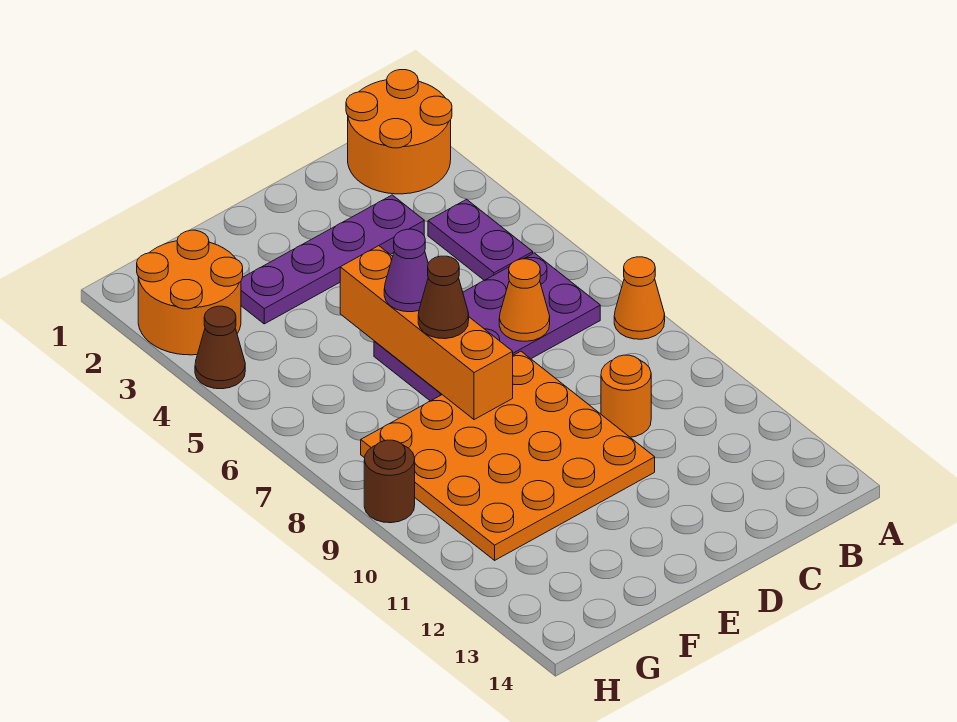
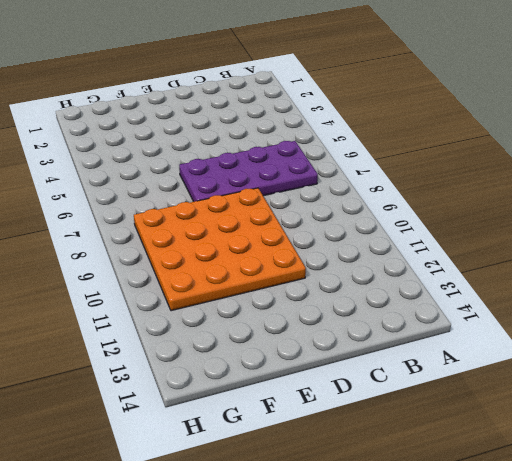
none -> orange 2x2 round brick [346,70,452,194]
none -> orange 1x1 cone [614,257,665,339]
none -> purple 1x2 plate [428,199,533,280]

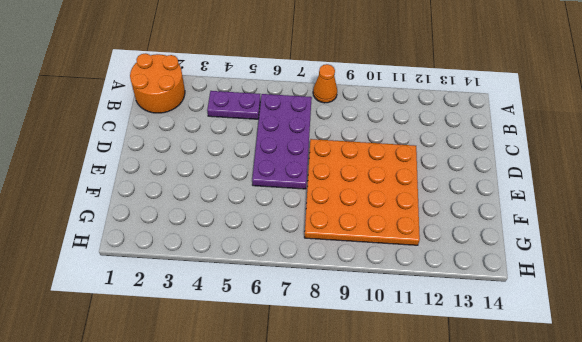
none -> purple 1x4 plate [241,195,424,324]
none -> orange 1x1 round brick [601,355,651,437]
none -> orange 2x2 round brick [137,230,243,355]

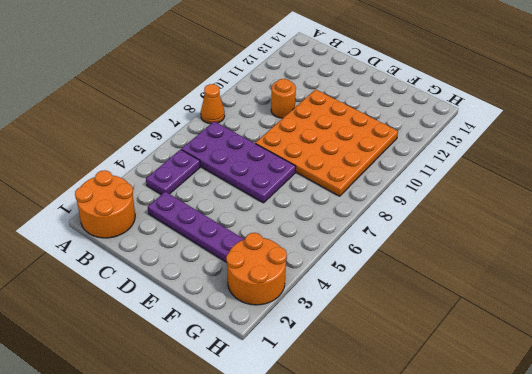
none -> brown 1x1 cone [195,306,245,389]
none -> brown 1x1 round brick [364,440,415,523]
none -> orange 1x1 cone [499,259,550,341]

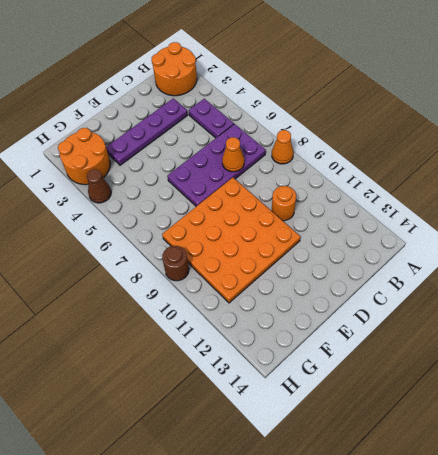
none -> orange 1x4 brick [340,246,513,420]
none -> purple 1x1 cone [384,229,428,312]
none -> brown 1x1 cone [418,256,469,339]

